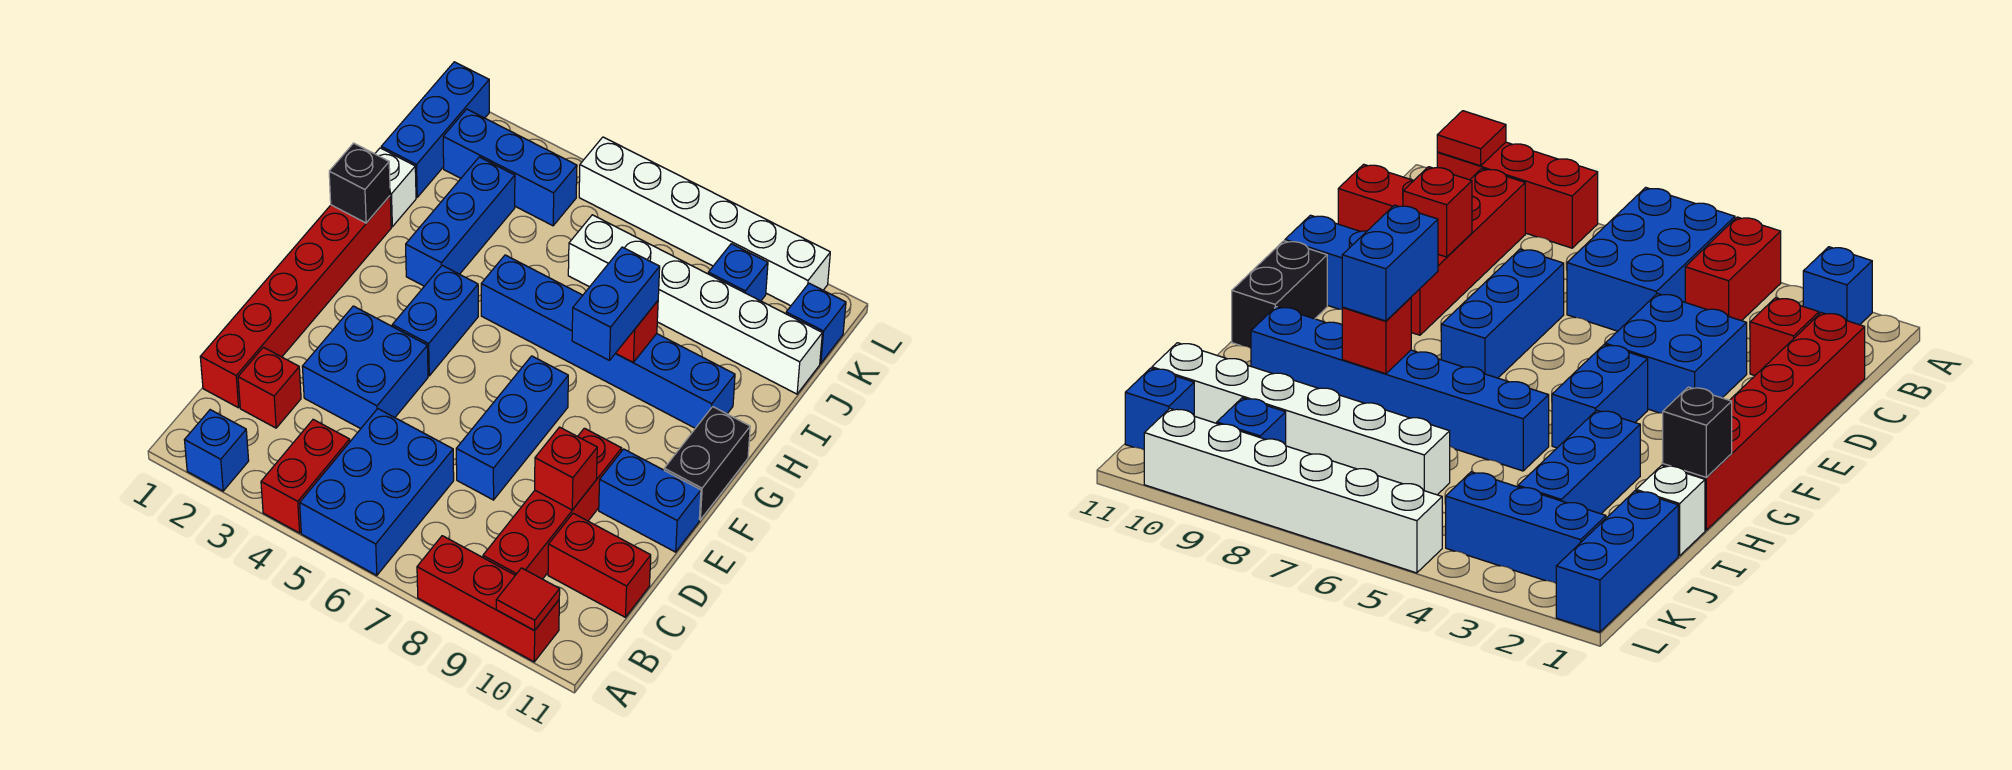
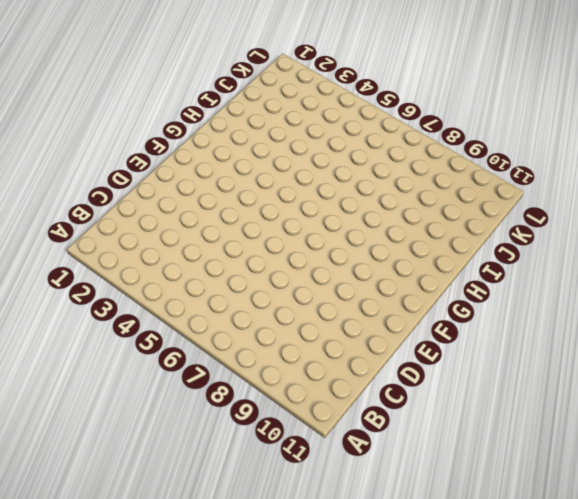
none -> blue 1x1 brick [185,410,249,491]
none -> red 1x2 brick [261,420,350,533]
none -> blue 2x3 brick [300,409,454,575]

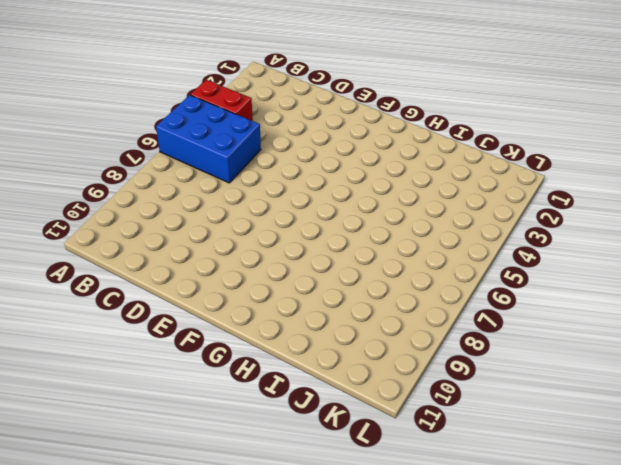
none -> blue 1x1 brick [185,410,249,491]
none -> red 1x3 brick [417,536,559,662]
none -> red 1x4 brick [483,428,622,579]

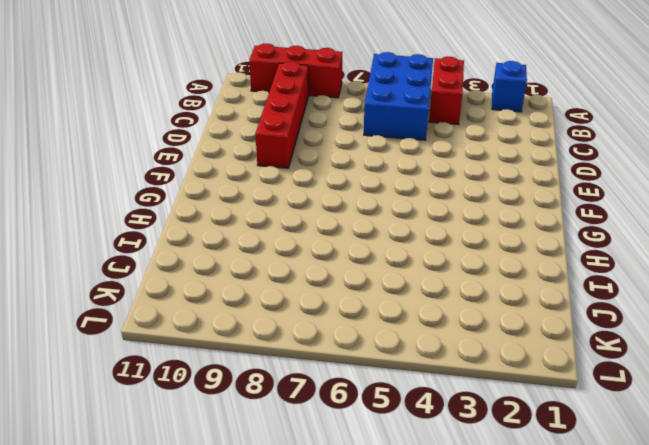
none -> red 1x6 brick [200,196,391,408]
none -> red 1x1 brick [238,347,301,428]
none -> red 1x2 brick [548,513,651,617]

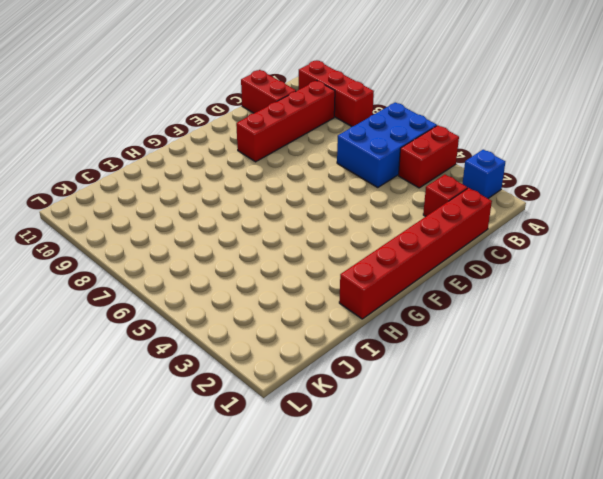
none -> blue 2x2 brick [302,306,428,429]
none -> blue 1x3 brick [456,356,568,500]
none -> blue 1x2 brick [599,449,701,552]

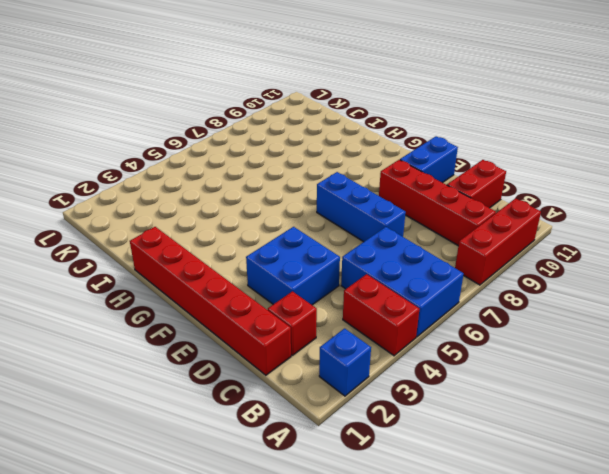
none -> blue 1x2 brick [392,265,478,376]
none -> black 1x2 brick [664,407,750,520]
none -> blue 1x3 brick [406,157,515,286]

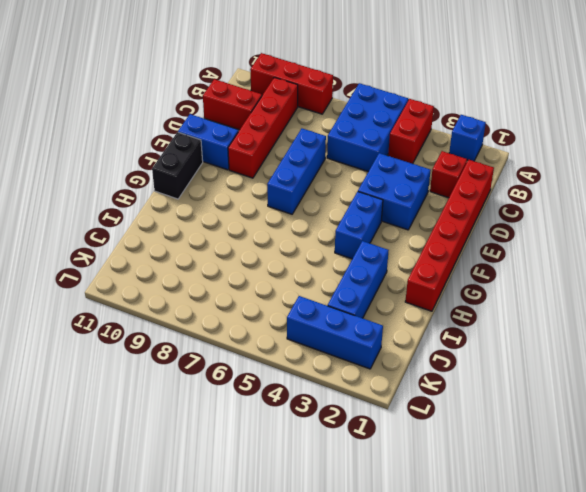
none -> blue 1x6 brick [481,255,735,428]
none -> white 1x1 brick [375,148,416,227]
none -> blue 1x3 brick [381,62,489,197]

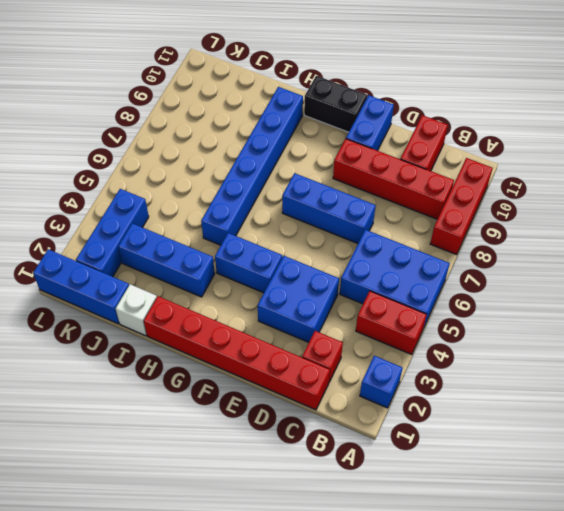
none -> white 1x6 brick [568,215,822,394]
none -> blue 1x1 brick [708,244,768,301]
none -> blue 1x1 brick [786,283,846,363]

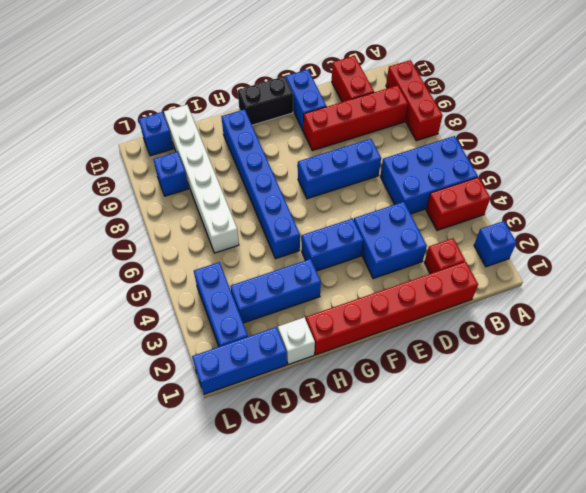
none -> white 1x6 brick [579,137,830,306]
none -> red 1x1 tile [496,568,560,631]
none -> red 1x1 brick [535,427,597,510]

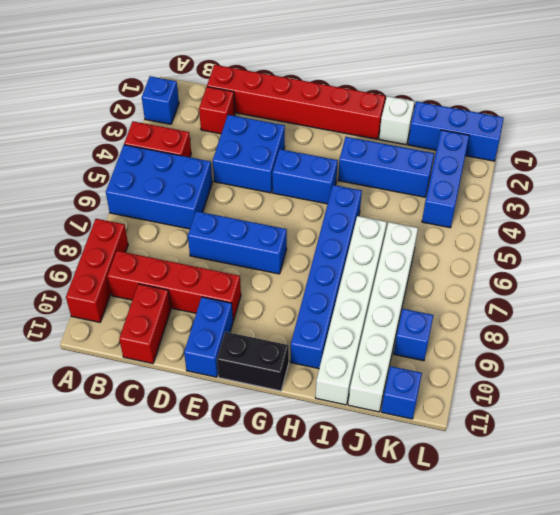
white 1x6 brick [315,216,387,405] -> white 1x6 brick moved to [579,137,830,306]
none -> red 1x1 tile [496,568,560,631]
none -> red 1x1 brick [535,427,597,510]
none -> black 1x1 brick [329,143,390,223]

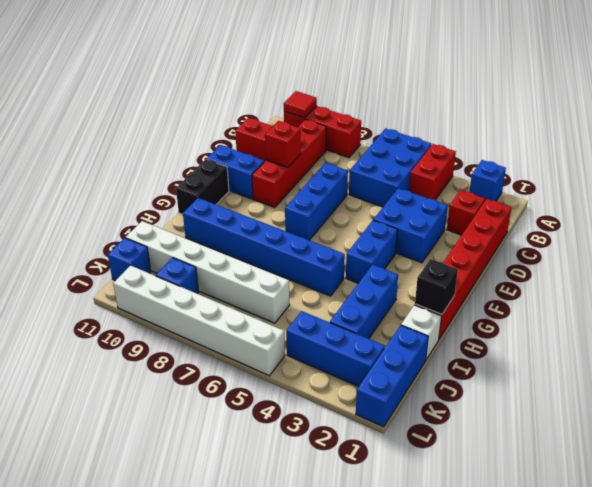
none -> red 1x1 brick [616,301,658,362]
none -> blue 1x2 brick [572,247,660,360]

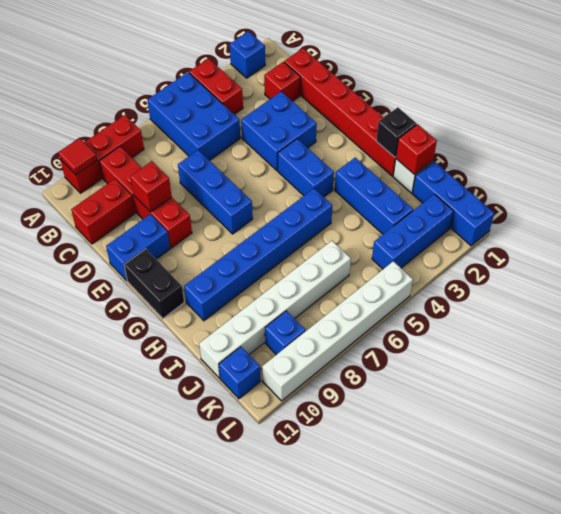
red 1x1 brick [396,124,437,175] -> red 1x1 brick moved to [616,301,658,362]
none -> blue 1x2 brick [572,247,660,360]

